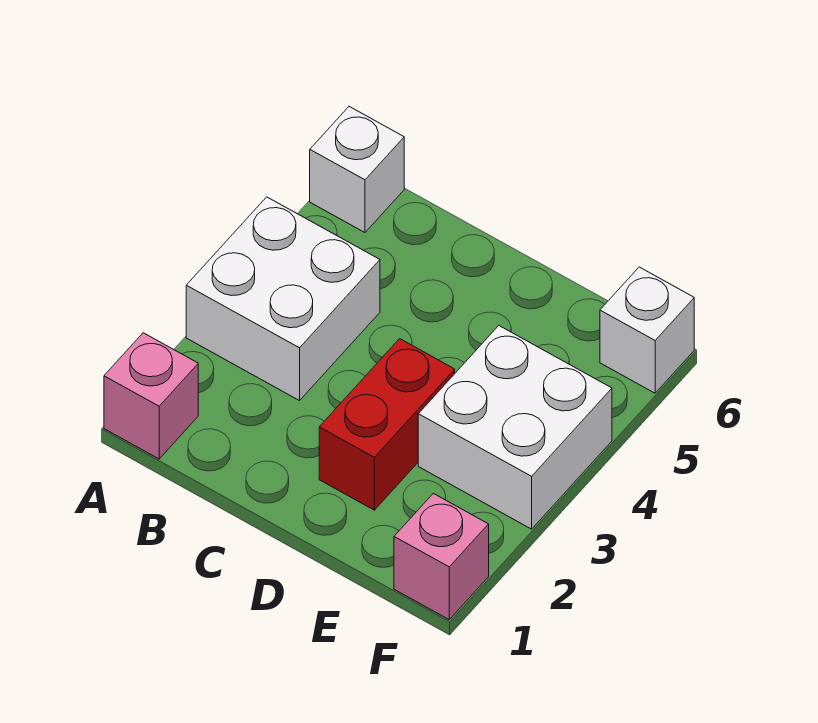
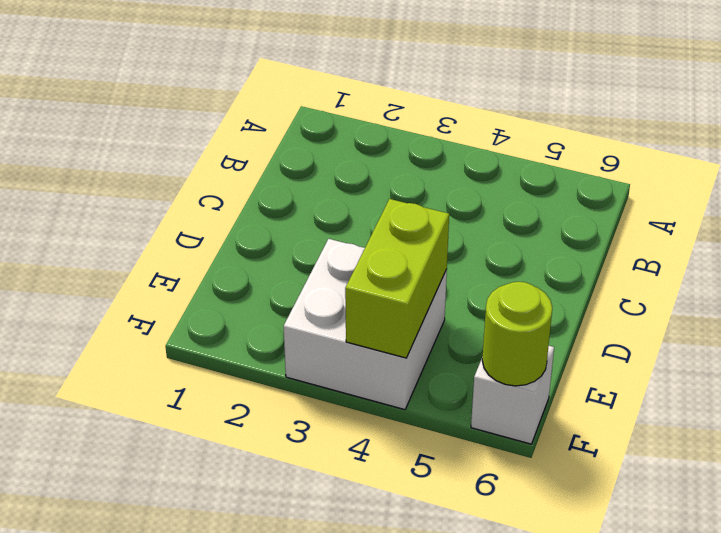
lime 1x2 brick [345,199,449,358] -> none
lime 1x1 round brick [482,282,552,386] -> none
none -> pink 1x1 brick [104,333,198,459]
none -> white 2x2 brick [186,197,380,401]

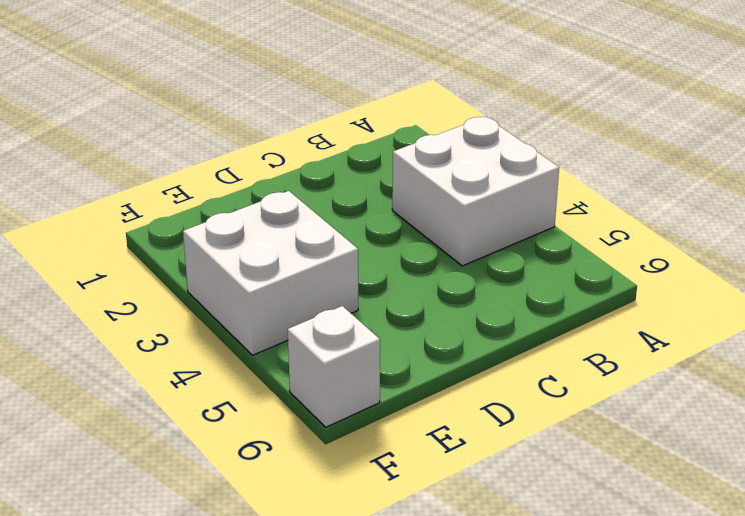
none -> pink 1x1 brick [104,333,198,459]
none -> white 1x1 brick [310,107,404,232]

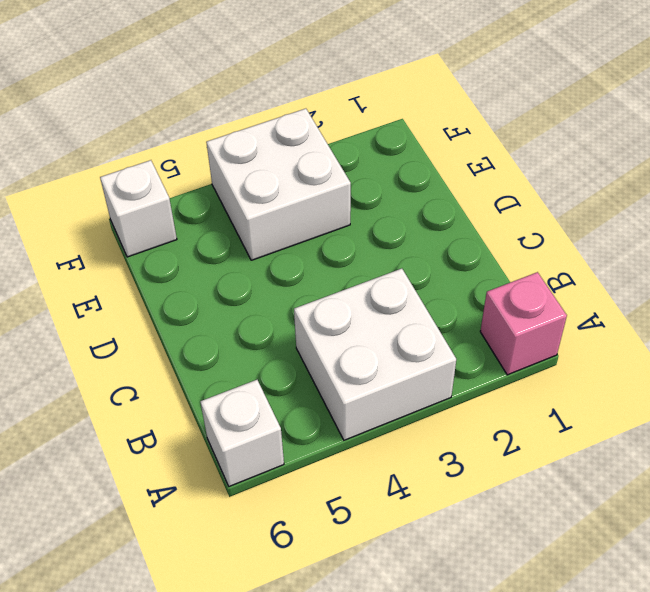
none -> red 1x2 brick [319,339,455,510]
none -> pink 1x1 brick [394,493,489,619]

